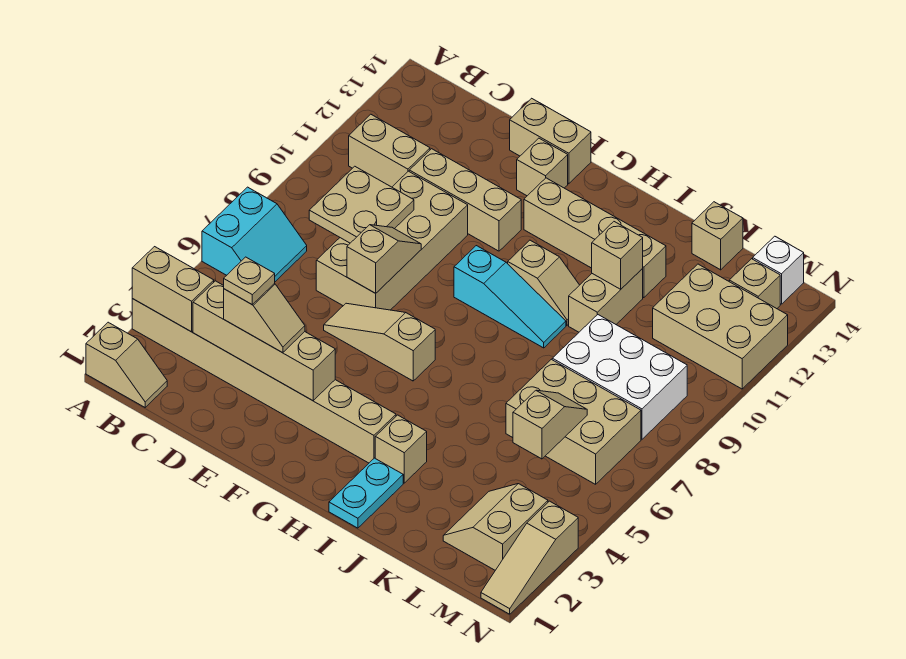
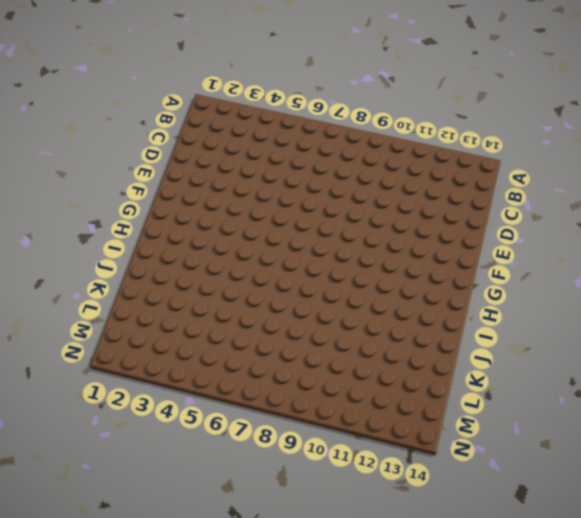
none -> tan 1x2 slope [86,322,167,407]
none -> tan 1x8 brick [132,299,396,463]
none -> cyan 2x2 slope [202,187,307,282]
none -> tan 1x2 brick [349,114,430,187]

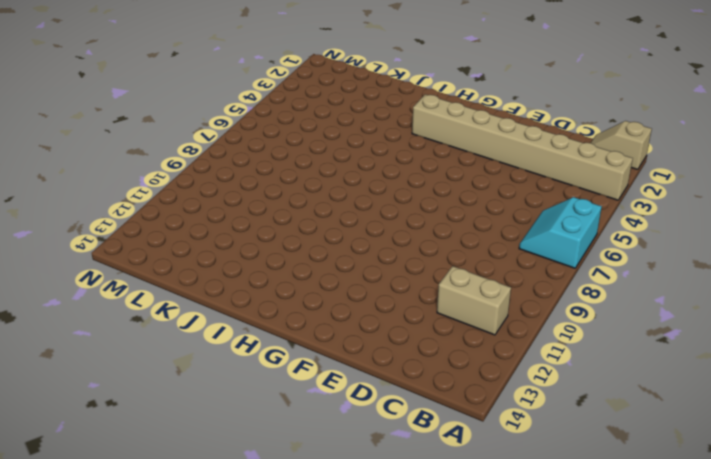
none -> tan 2x4 brick [316,171,468,310]
none -> tan 1x3 brick [409,149,521,251]
none -> tan 1x3 slope [324,303,435,381]
none -> tan 1x2 brick [510,98,591,184]

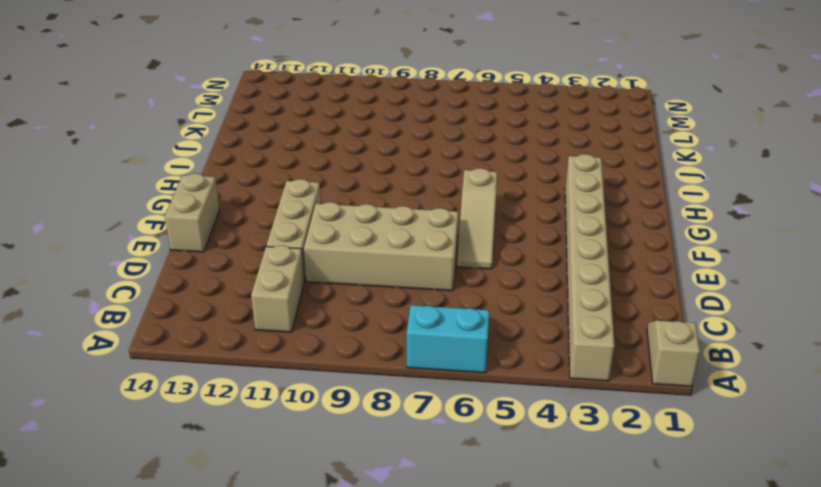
none -> tan 1x1 brick [517,138,568,196]
none -> cyan 1x3 slope [454,246,566,348]
none -> tan 1x4 brick [524,178,666,298]
none -> tan 1x2 slope [508,240,579,325]

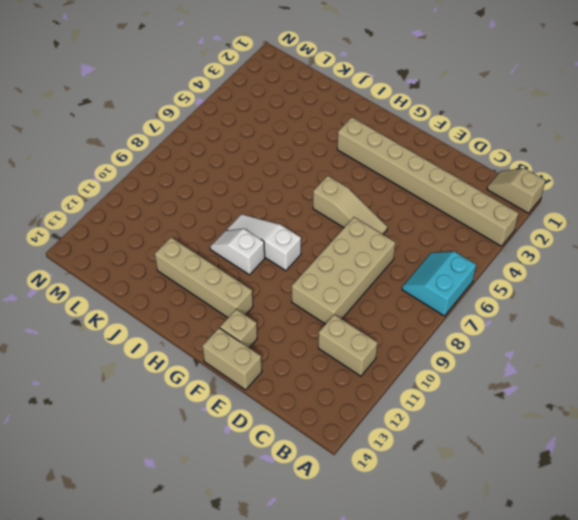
white 1x3 slope [227,214,301,271] -> cyan 1x3 slope [454,246,566,348]
white 1x2 slope [210,229,265,275] -> tan 1x2 slope [508,240,579,325]
none -> tan 1x3 brick [409,149,521,251]
none -> cyan 1x2 plate [329,458,403,528]
none -> tan 1x1 brick [375,415,427,483]
none -> tan 1x2 brick [569,269,643,332]

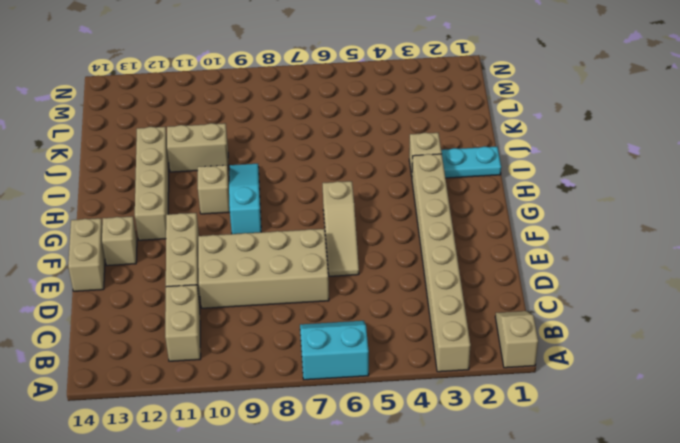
none -> tan 2x3 brick [506,359,641,484]
none -> white 2x3 brick [552,315,687,439]
none -> tan 1x1 brick [692,202,743,270]
none -> tan 2x2 slope [443,484,548,570]

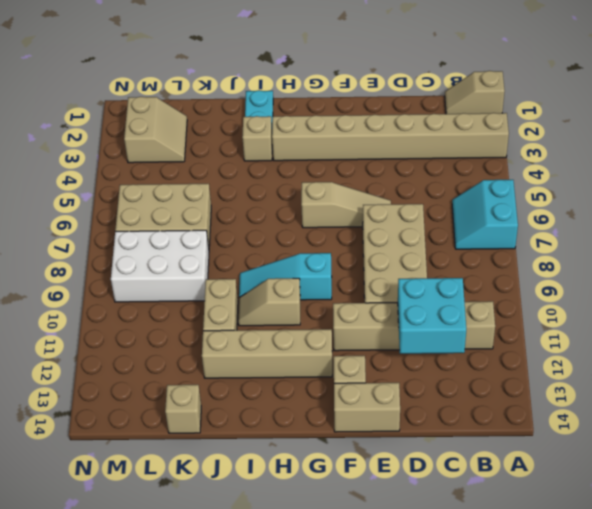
cyan 2x2 brick [398,278,466,354] -> none
none -> tan 2x3 brick [653,264,788,389]
none -> tan 1x1 brick [729,259,780,309]
none -> white 1x1 brick [753,236,804,304]
none -> tan 1x3 slope [481,501,578,614]

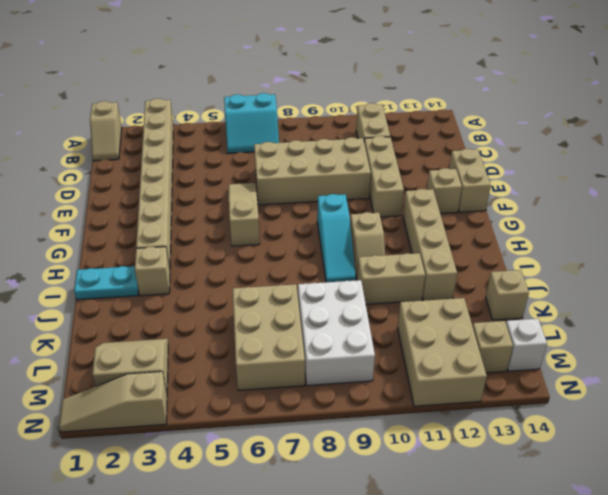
none -> tan 1x2 brick [132,247,214,332]
none -> tan 1x4 brick [193,281,335,401]
none -> tan 2x2 plate [309,166,414,243]
none -> tan 1x2 slope [347,225,421,293]

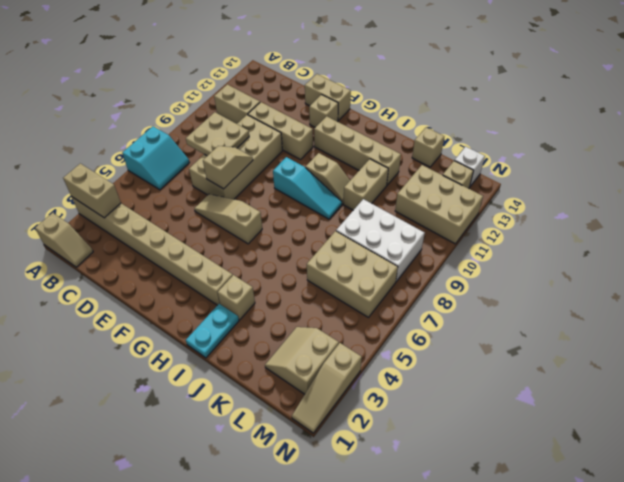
none -> tan 1x4 brick [193,281,335,401]
none -> tan 1x1 brick [592,222,643,289]
none -> tan 1x2 slope [513,390,587,459]
none -> tan 1x2 slope [224,284,305,353]

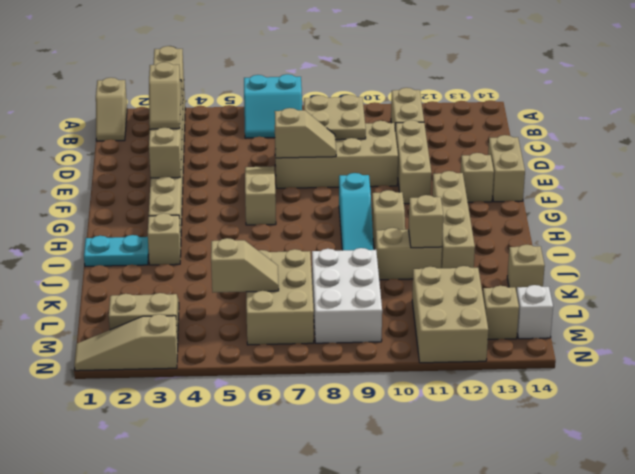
none -> tan 1x1 plate [224,257,275,304]

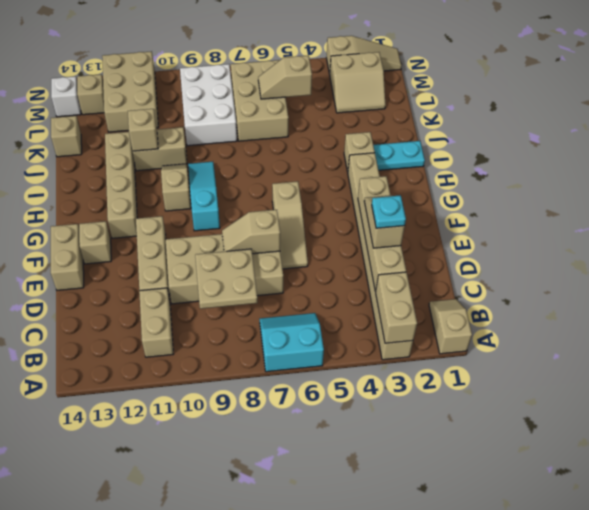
cyan 1x1 plate [372,195,406,228] -> tan 1x1 plate [224,257,275,304]

